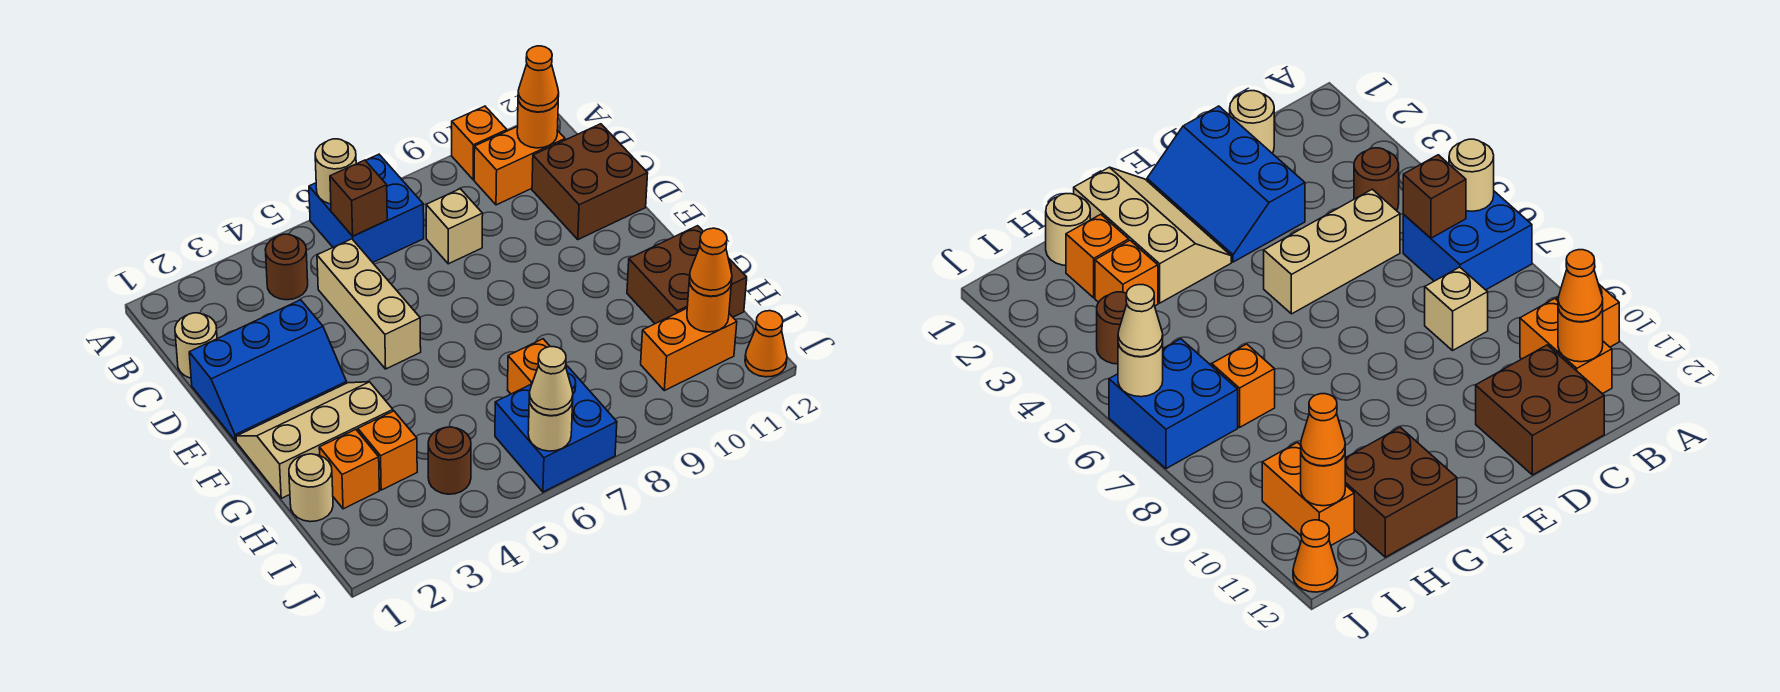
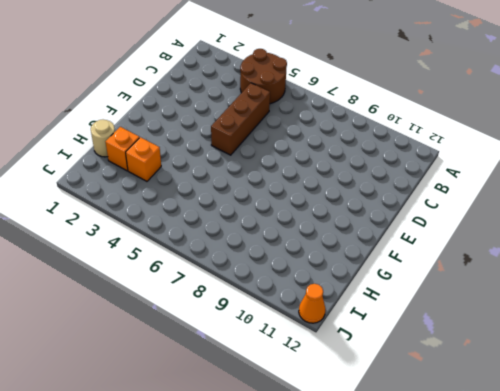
brown 2x2 round brick [240,49,287,104] -> brown 1x1 round brick [265,234,308,300]
brown 1x3 brick [211,83,270,155] -> tan 1x3 brick [317,239,421,369]
none -> blue 2x2 brick [309,154,424,262]
none -> orange 1x1 brick [452,106,507,180]
none -> orange 1x2 brick [474,126,565,205]

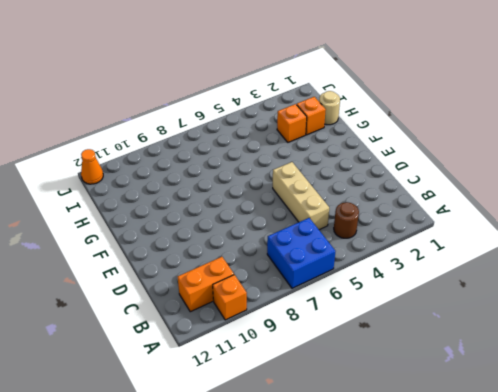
none -> tan 1x1 round brick [175,313,217,378]
none -> tan 1x1 brick [426,189,483,264]
none -> brown 2x2 brick [532,124,648,240]

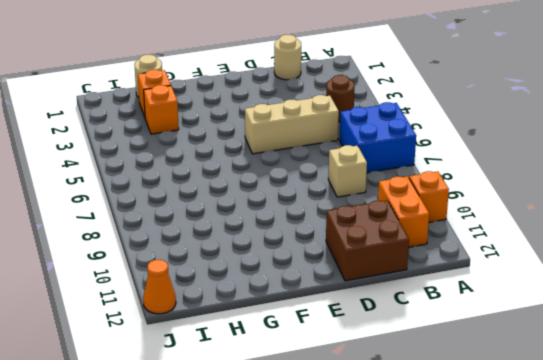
none -> blue 2x3 slope [189,300,347,441]
none -> tan 2x3 slope [236,382,393,498]
none -> brown 2x2 brick [627,226,747,324]

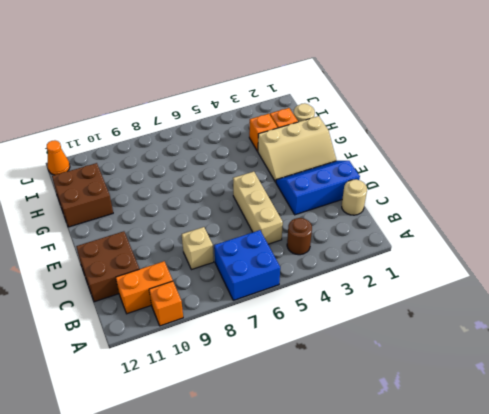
none -> orange 1x1 brick [508,339,567,394]
none -> brown 1x1 round brick [428,427,471,494]
none -> blue 2x2 brick [495,367,617,492]

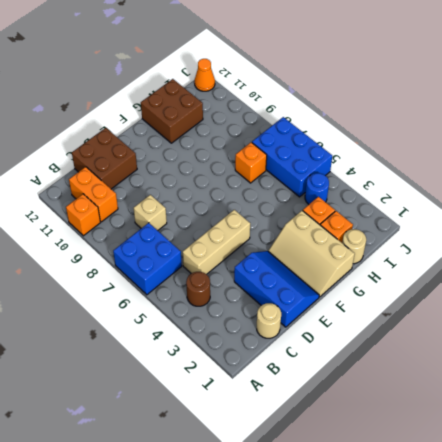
blue 1x1 round brick [305,173,329,204] -> brown 1x1 round brick [428,427,471,494]
blue 2x3 brick [252,117,332,197] -> blue 2x2 brick [495,367,617,492]
none -> orange 1x2 brick [641,308,737,391]
none -> tan 1x1 round brick [315,139,356,204]
none -> brown 1x1 brick [330,160,387,236]

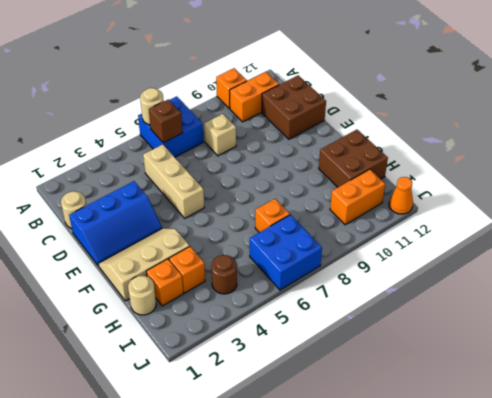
none -> brown 1x1 round brick [265,234,308,300]
none -> orange 1x1 round brick [517,100,558,148]
none -> orange 1x1 round brick [687,282,731,332]

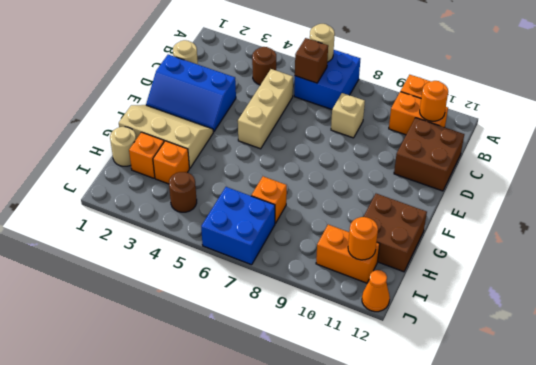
none -> tan 1x1 round brick [528,400,573,451]
none -> orange 1x1 cone [518,46,559,112]
none -> orange 1x1 cone [689,228,732,296]

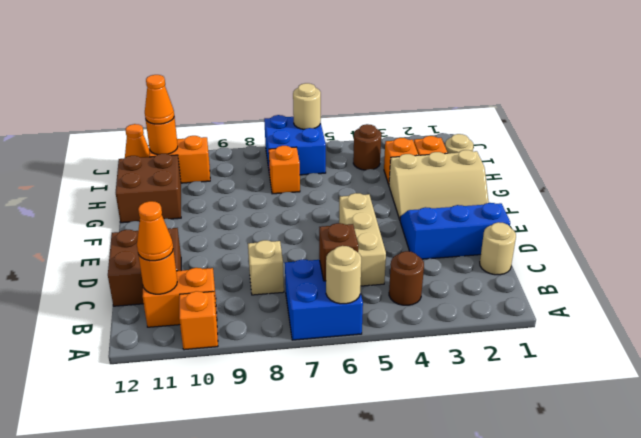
none -> tan 1x1 cone [529,347,573,416]

